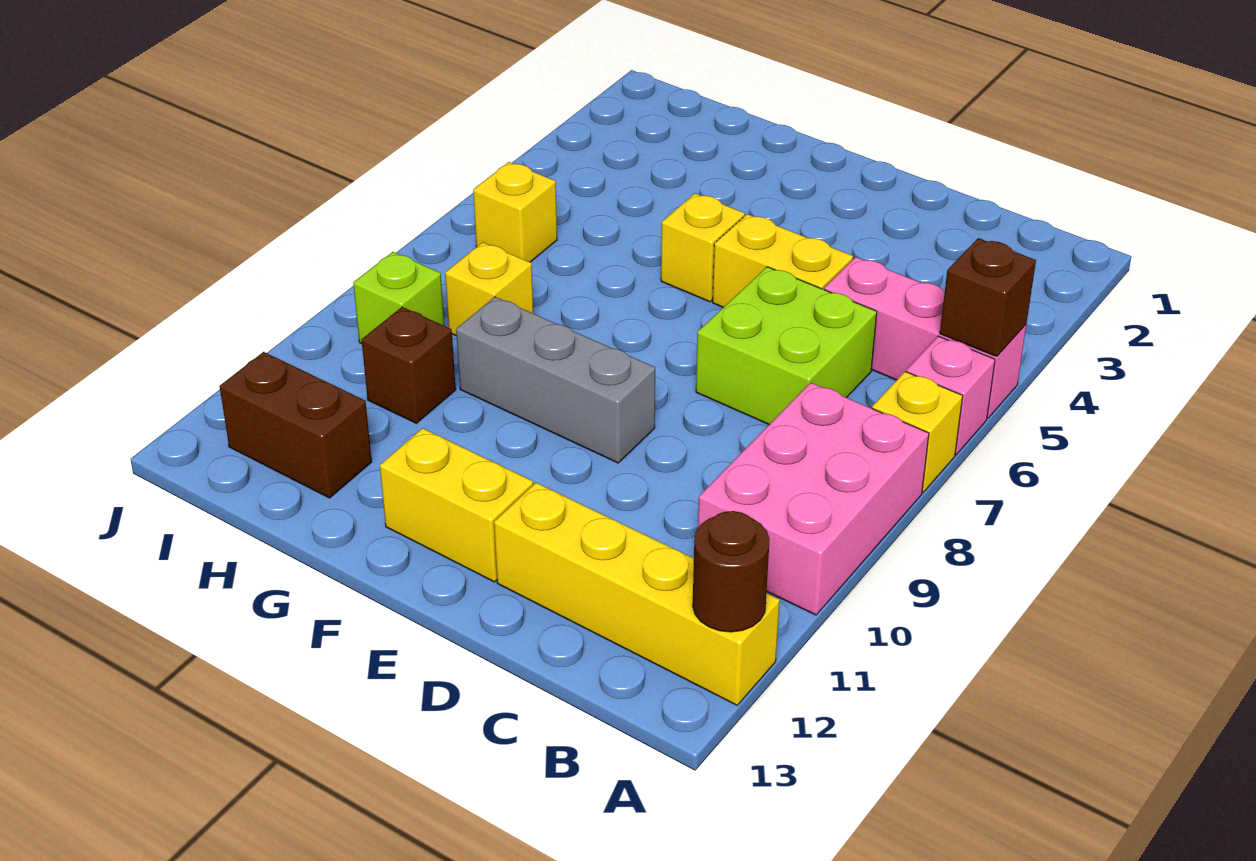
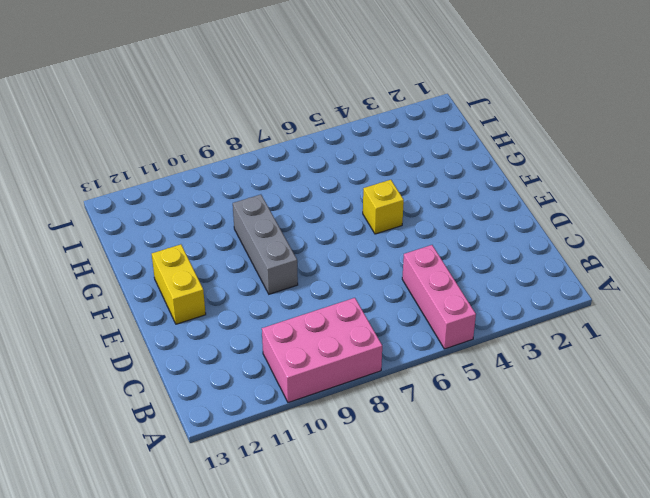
none -> pink 1x1 brick [906,336,995,455]
none -> yellow 1x1 brick [872,372,963,492]
none -> yellow 1x4 brick [494,483,780,705]

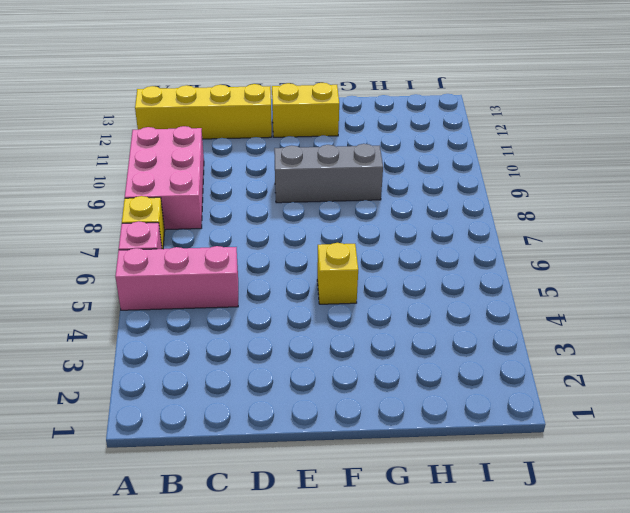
none -> lime 2x2 brick [696,267,877,424]
none -> yellow 1x2 brick [713,214,853,307]
none -> yellow 1x1 brick [445,242,533,336]

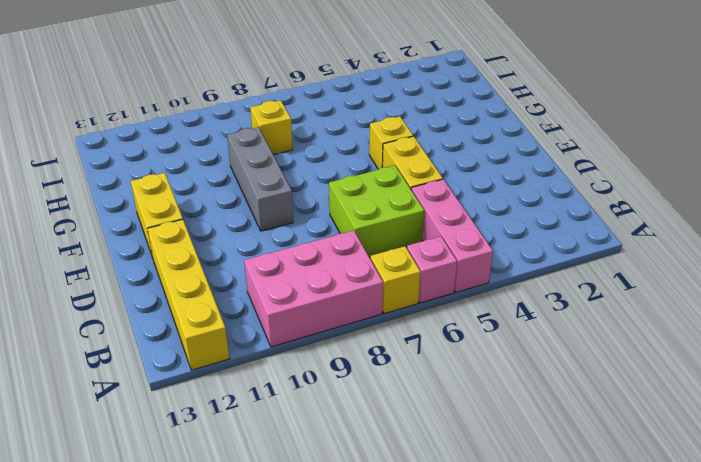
none -> brown 1x1 brick [362,307,456,423]
none -> brown 1x2 brick [220,352,372,498]
none -> yellow 1x1 brick [473,162,557,262]

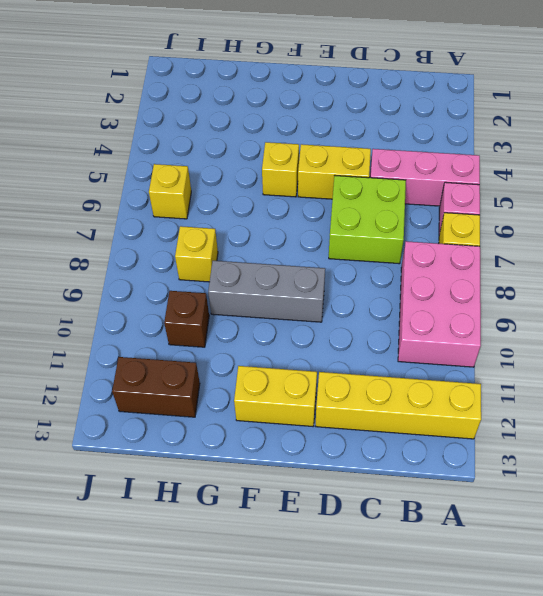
none -> lime 1x1 brick [353,252,444,344]
none -> brown 1x1 brick [940,238,1036,357]
none -> brown 1x1 round brick [693,511,770,632]

